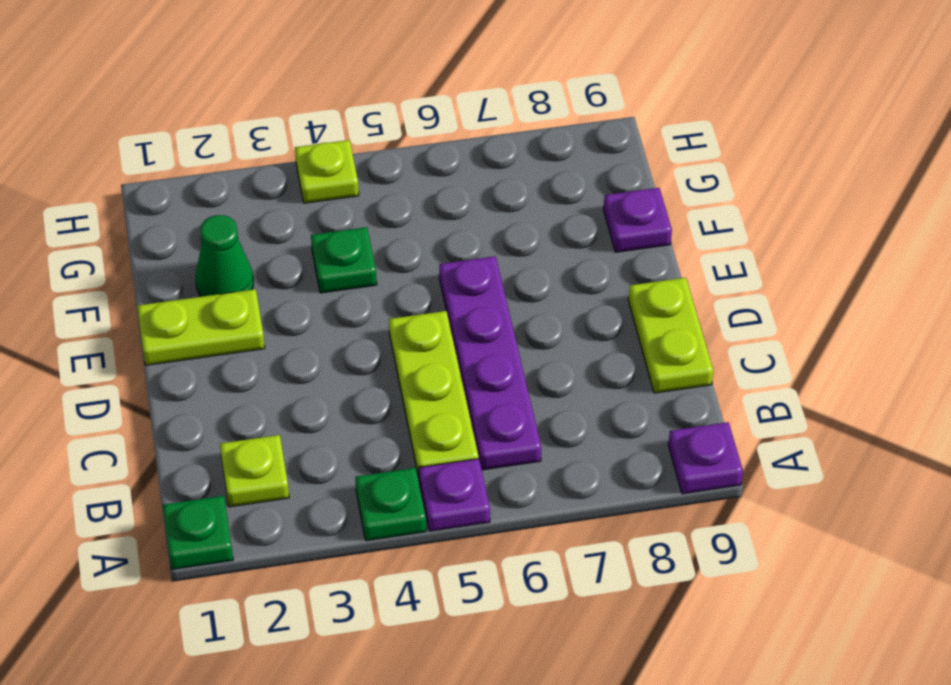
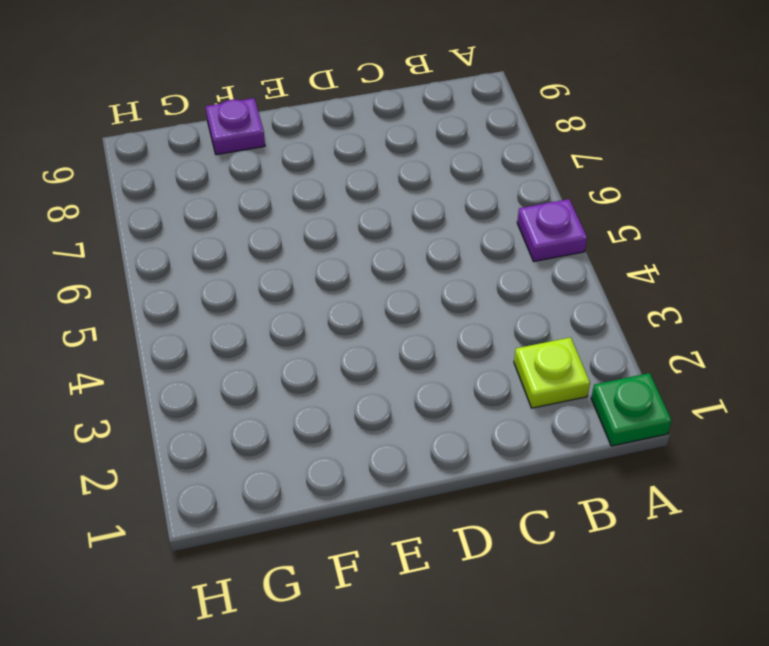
none -> green 1x1 plate [355,468,426,541]
none -> purple 1x1 plate [668,422,743,494]
none -> lime 1x3 plate [389,311,479,477]

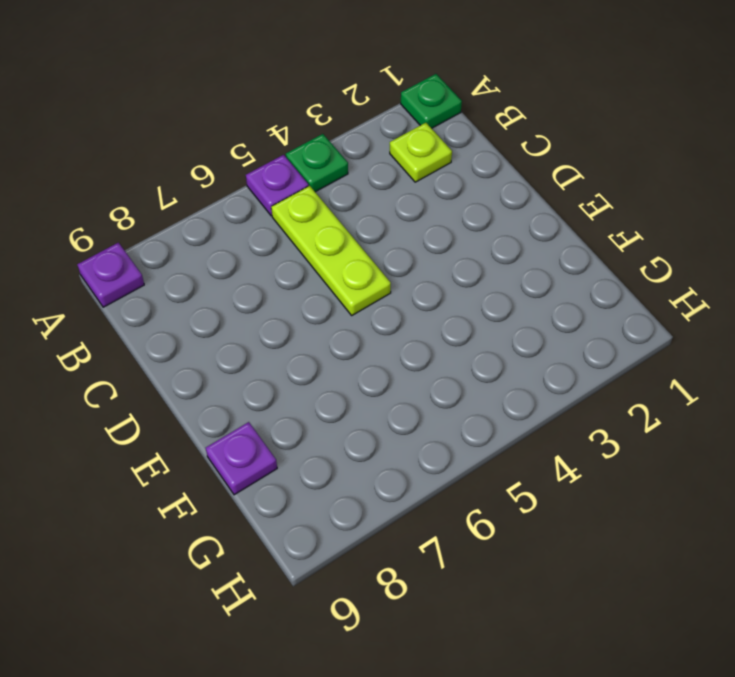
none -> purple 1x4 plate [439,256,541,470]
none -> lime 1x2 plate [628,278,713,393]
none -> lime 1x2 plate [137,289,265,365]

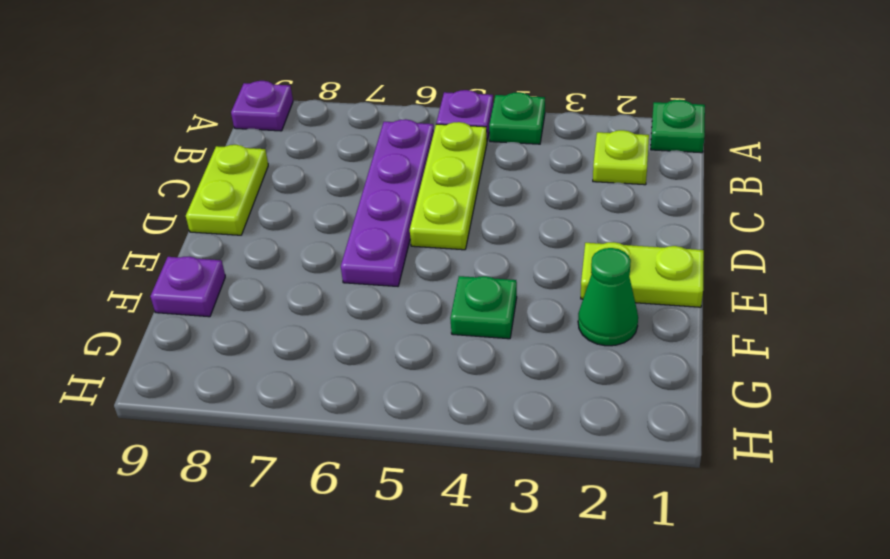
none -> lime 1x1 plate [295,140,359,203]

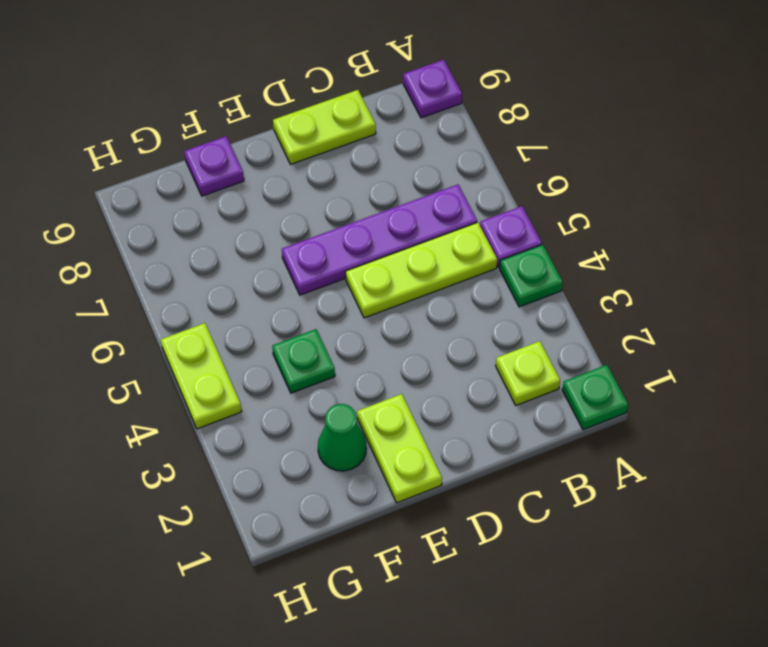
lime 1x2 plate [161,323,242,429] -> lime 1x1 plate [295,140,359,203]

